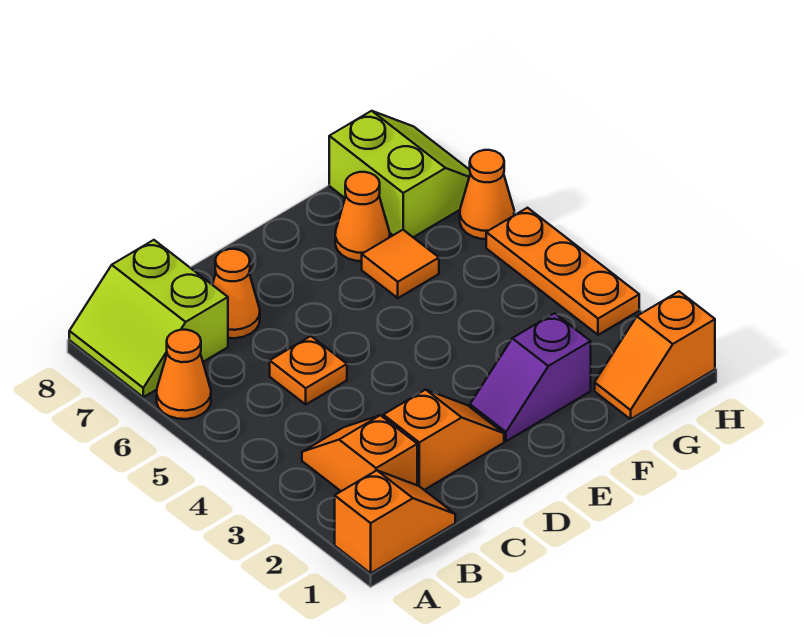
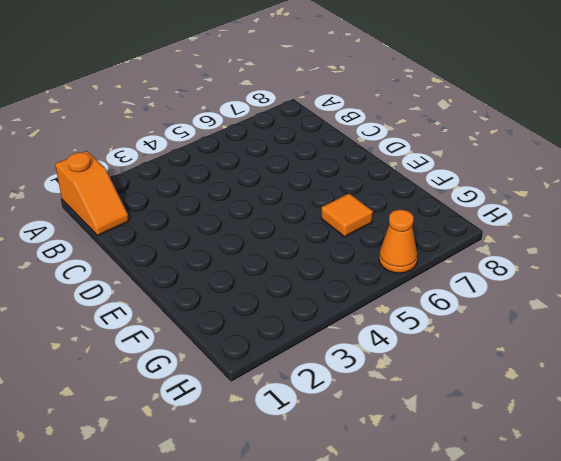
none -> orange 1x1 cone [157,330,211,419]
none -> lime 2x2 slope [69,240,228,397]
none -> orange 1x2 slope [302,415,417,491]

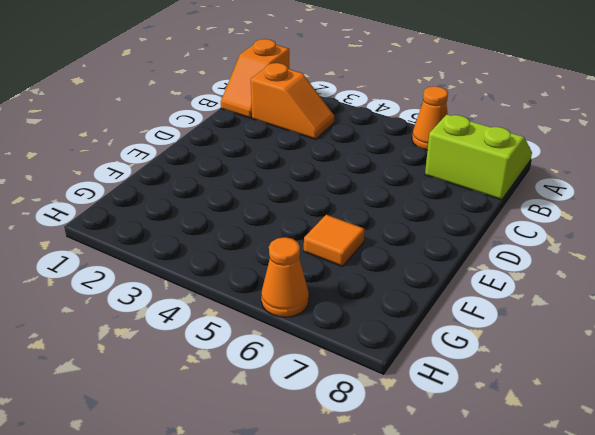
none -> orange 1x2 slope [383,390,504,490]
none -> orange 1x1 plate [270,336,347,404]
none -> orange 1x1 cone [212,249,260,338]

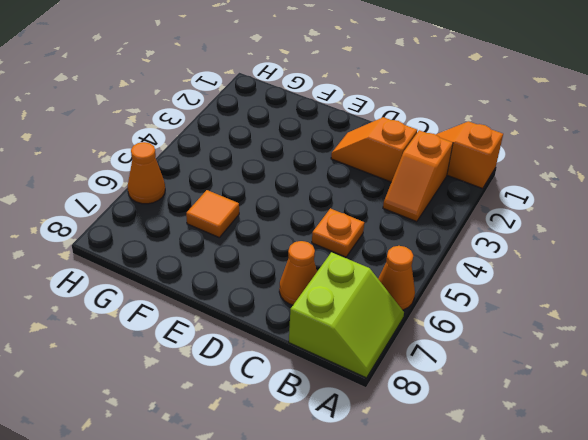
none -> purple 1x2 slope [470,313,591,441]
none -> orange 1x1 cone [335,172,390,261]
none -> orange 1x2 slope [595,291,715,419]

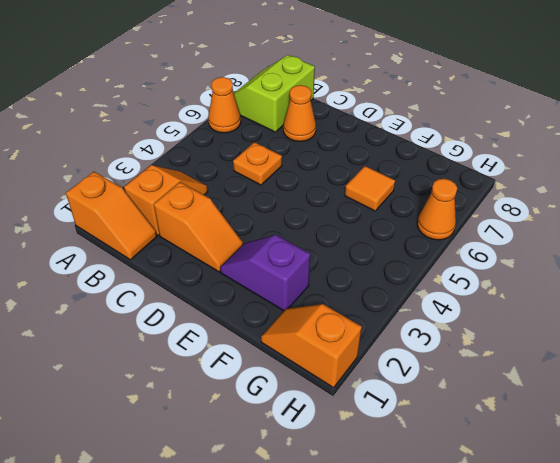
none -> orange 1x1 cone [335,172,390,261]
none -> lime 2x2 slope [329,111,470,237]
none -> orange 1x3 plate [486,208,639,335]

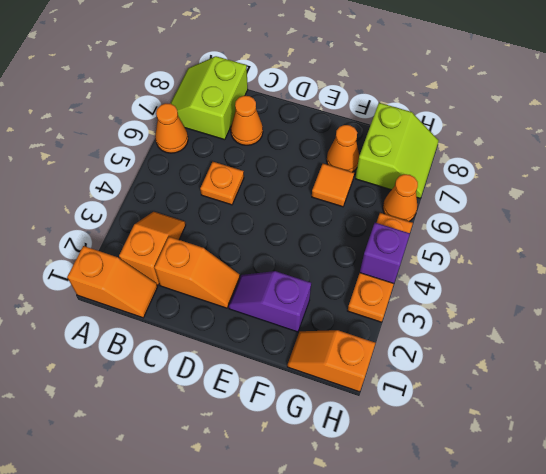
purple 1x1 brick [360,223,410,284] -> none

